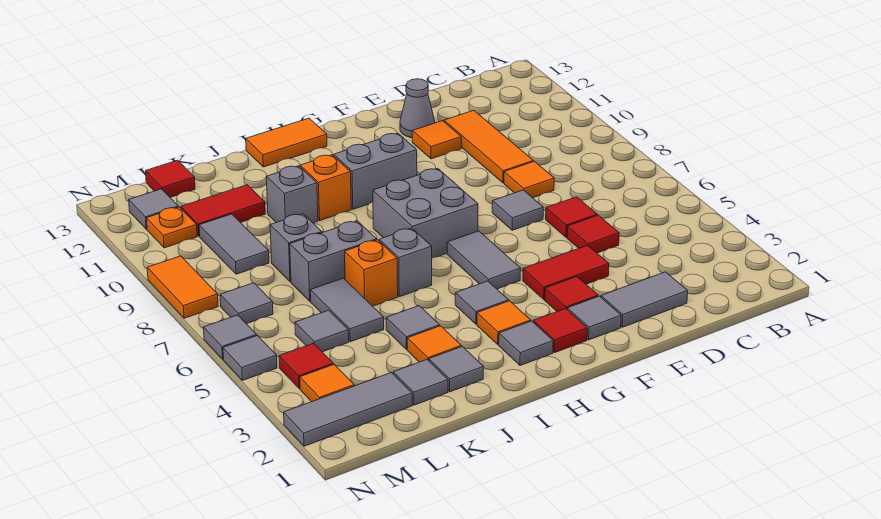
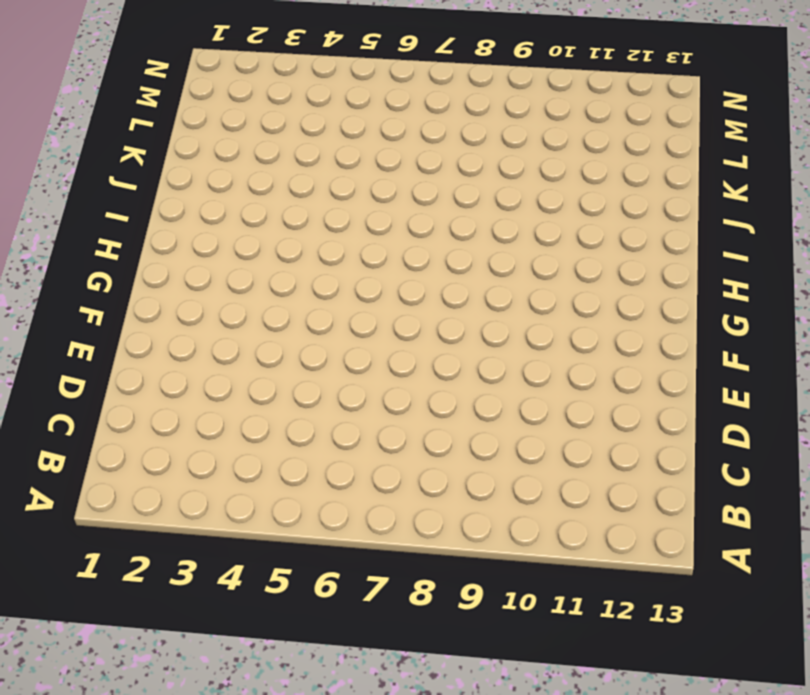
none -> grey 1x2 tile [601,272,688,327]
none -> red 1x1 tile [567,215,619,253]
none -> red 1x1 tile [546,197,597,237]
none -> orange 1x1 tile [504,161,554,198]

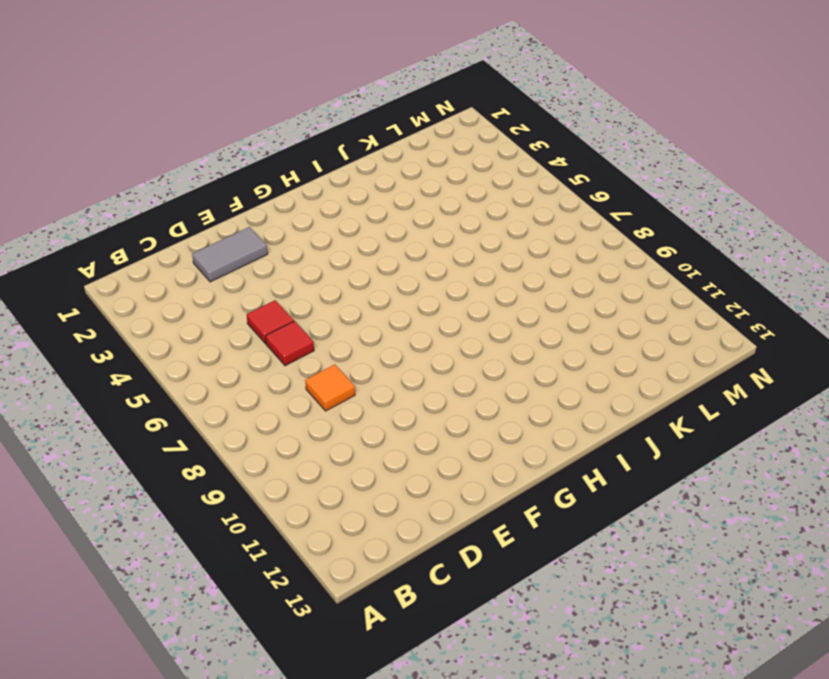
none -> orange 1x3 tile [444,110,533,183]
none -> red 1x2 tile [523,245,609,299]
none -> grey 1x1 tile [492,190,543,230]
none -> orange 1x1 tile [412,121,461,159]

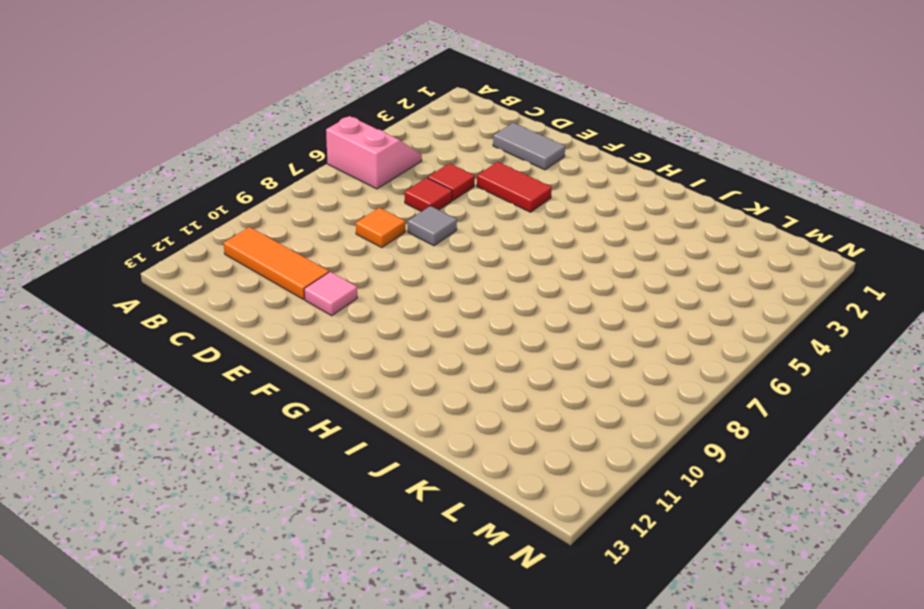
pink 2x2 slope [326,116,422,189] -> none
orange 1x3 tile [224,227,329,299] -> orange 1x3 tile turned to [444,110,533,183]
pink 1x1 tile [304,272,357,316] -> orange 1x1 tile [412,121,461,159]
none -> grey 1x1 cone [400,79,435,138]
none -> grey 1x1 tile [567,296,621,340]
none -> red 1x1 tile [545,277,598,311]
none -> red 1x1 tile [533,309,587,352]

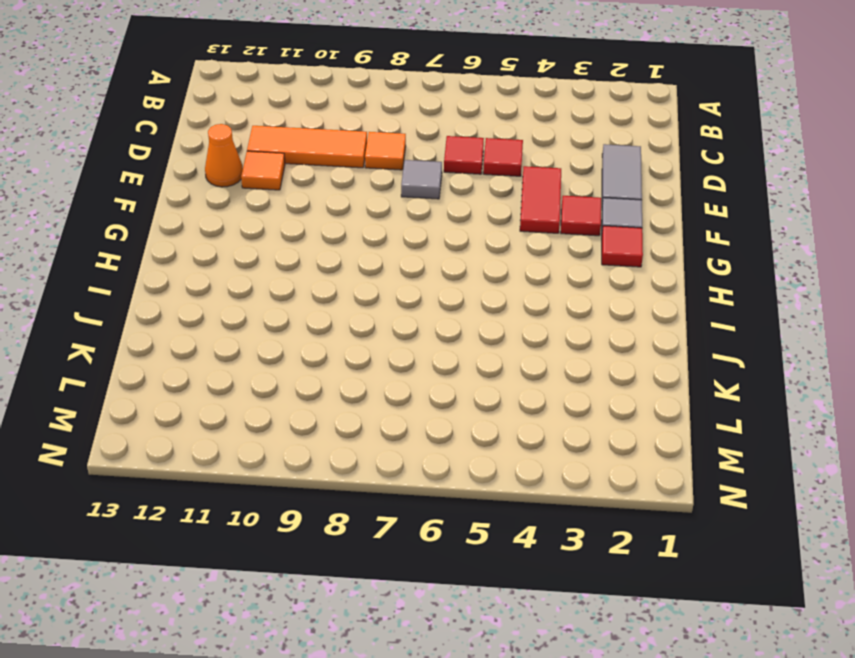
orange 1x1 cone [205,124,243,187] -> grey 1x1 cone [400,79,435,138]
none -> grey 1x2 tile [447,231,521,289]
none -> grey 2x2 brick [373,168,478,258]
none -> grey 1x2 brick [334,133,417,209]
none -> grey 1x1 tile [499,321,553,365]

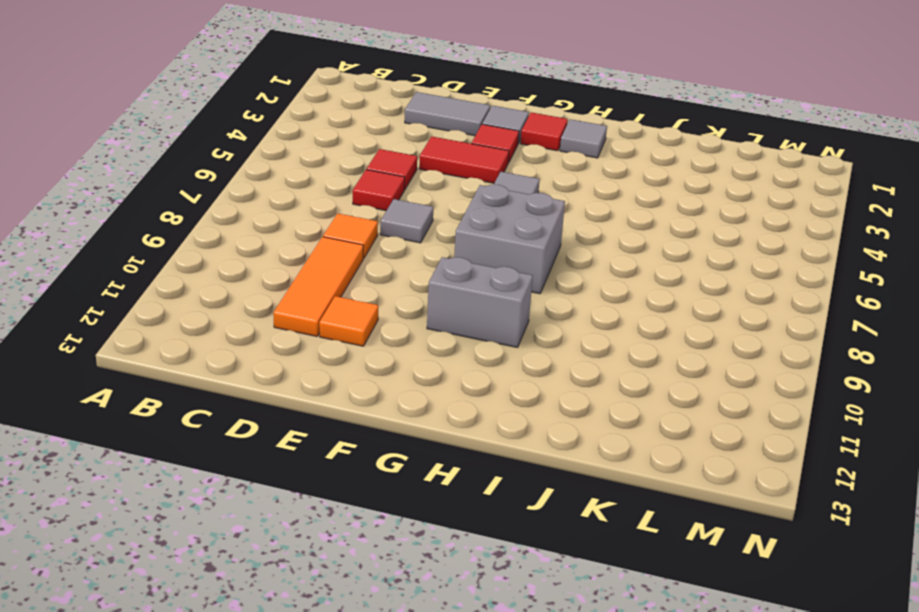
none -> grey 1x1 cone [400,79,435,138]
none -> orange 1x1 tile [477,301,531,345]
none -> grey 1x1 tile [455,281,509,324]
none -> orange 1x2 tile [246,118,327,167]

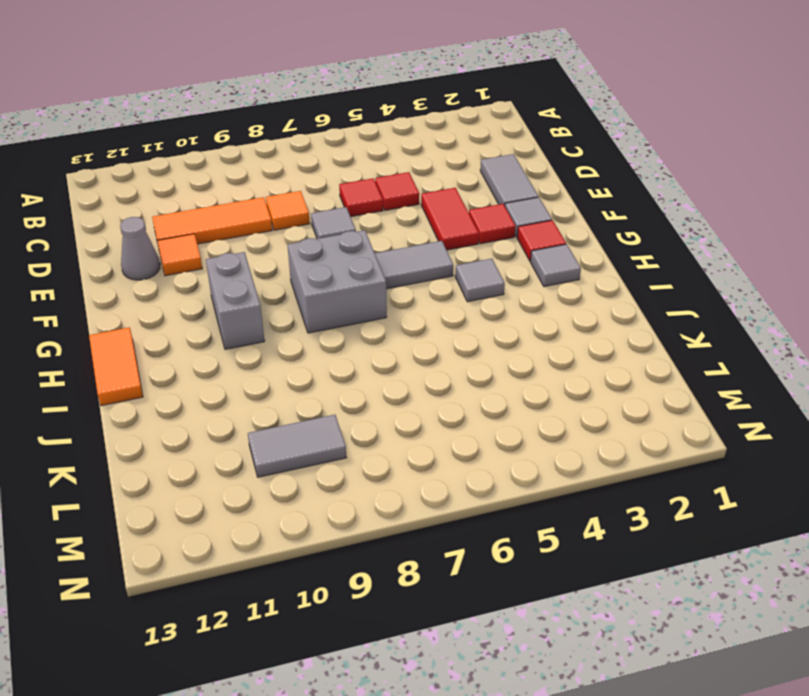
none -> orange 1x1 tile [477,301,531,345]
none -> grey 1x1 brick [379,228,432,297]
none -> orange 1x1 brick [300,155,351,220]
none -> grey 1x1 tile [429,346,484,392]

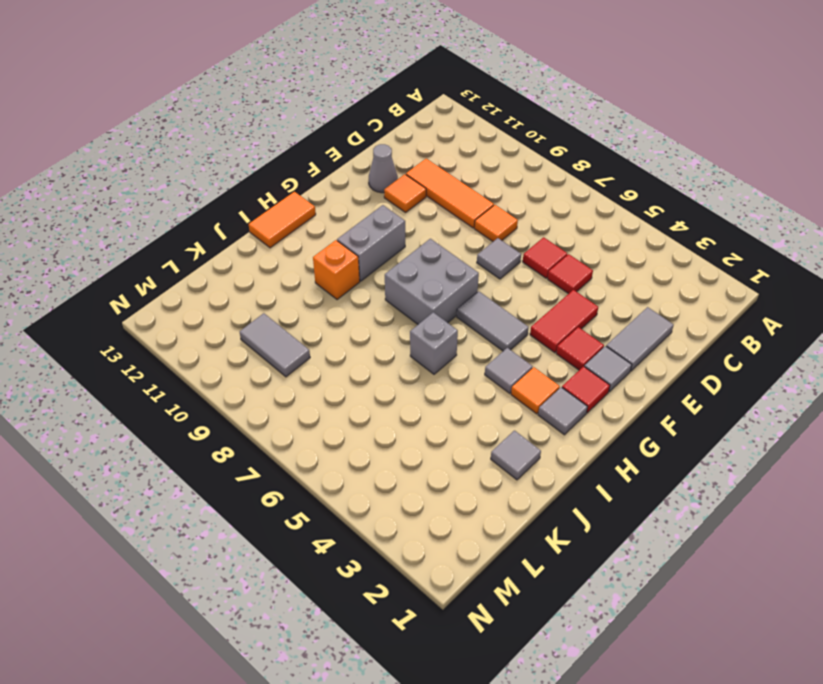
none -> orange 1x1 tile [407,326,461,362]
none -> grey 1x1 tile [386,306,440,350]
none -> orange 1x1 brick [345,240,398,306]
none -> grey 1x2 brick [290,221,377,301]

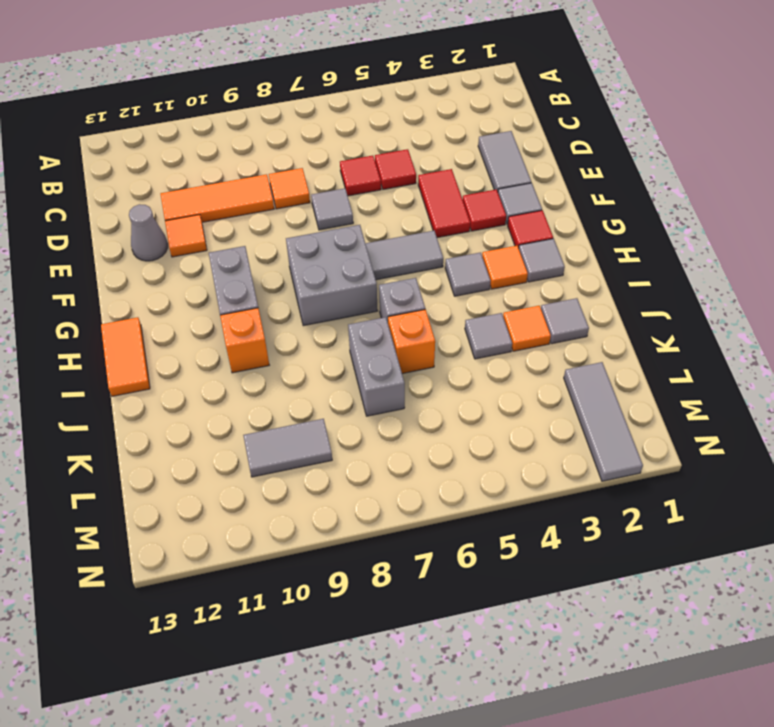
none -> grey 1x1 brick [266,166,318,223]
none -> grey 1x1 tile [393,360,448,405]
none -> grey 1x2 tile [310,278,384,342]
none -> grey 1x1 brick [270,214,322,282]

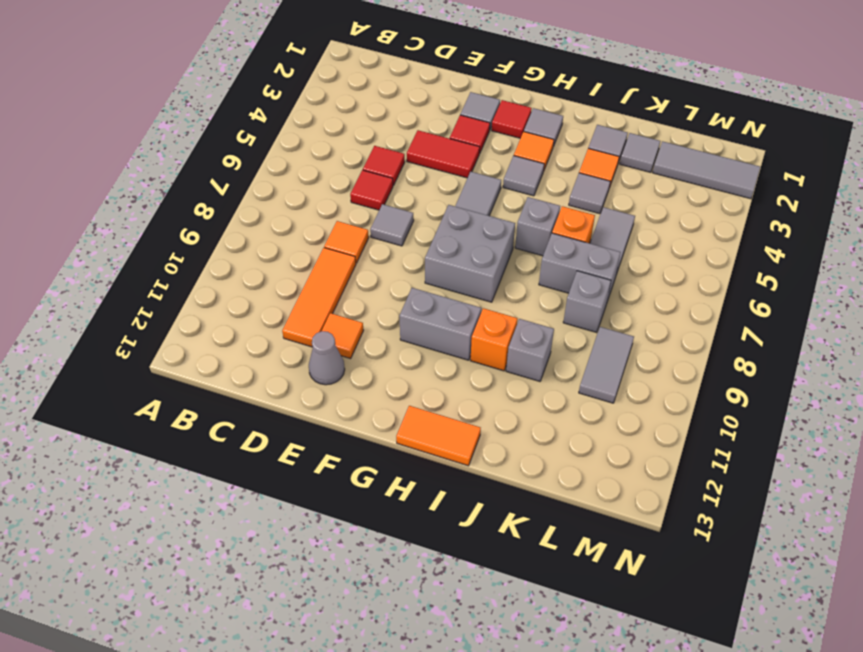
none -> grey 1x2 tile [601,272,688,327]
none -> red 1x2 tile [181,185,265,236]
none -> grey 1x1 tile [295,310,349,352]
none -> red 1x1 tile [146,160,195,197]

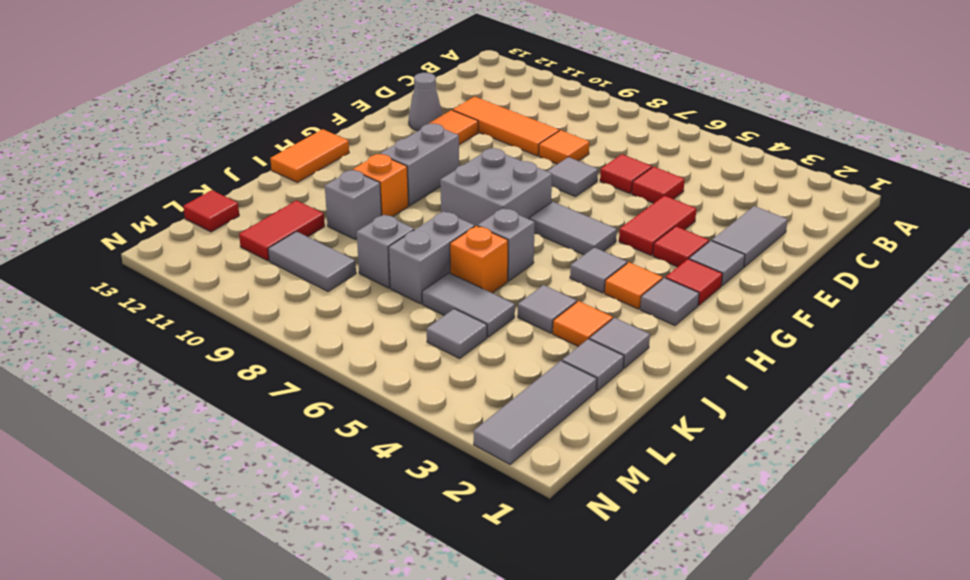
none -> orange 1x1 tile [300,364,354,402]
none -> red 1x1 tile [279,343,333,389]
none -> grey 1x1 tile [220,283,273,324]
none -> orange 1x1 plate [146,207,197,248]

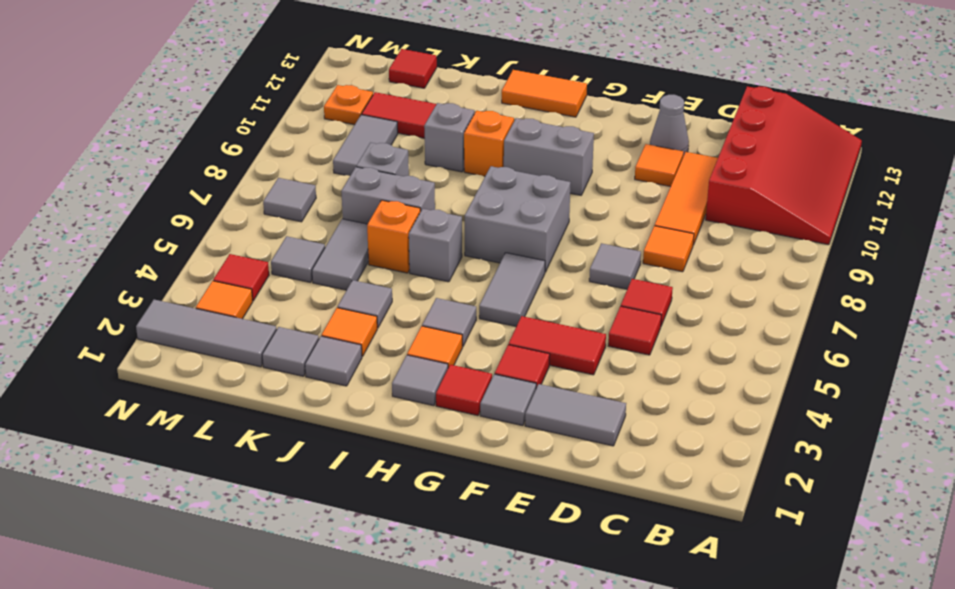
red 3x4 slope [706,86,862,245] -> none
none -> grey 1x1 tile [129,189,178,229]
none -> grey 1x1 tile [223,336,277,380]
none -> grey 1x1 tile [203,315,257,359]
none -> orange 1x2 tile [147,256,218,318]

